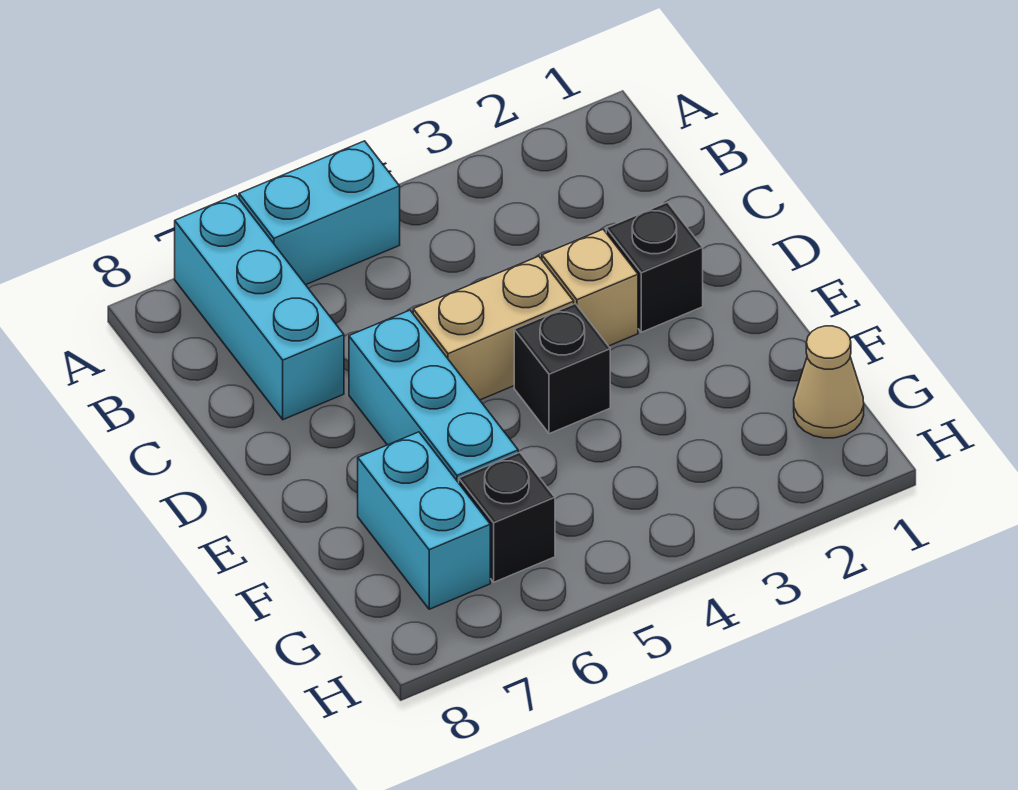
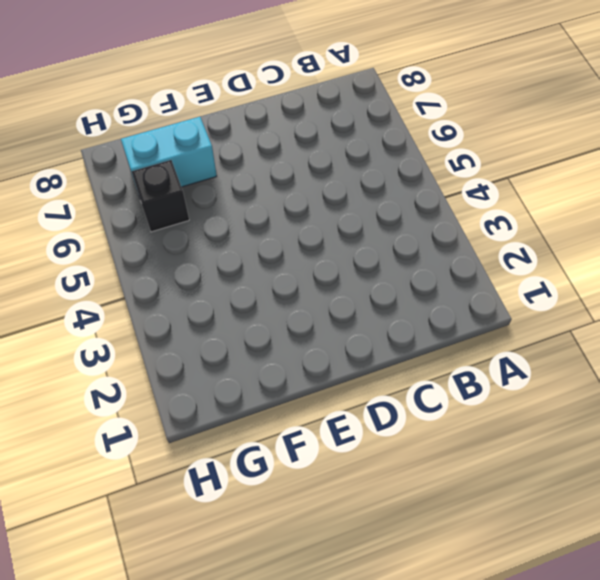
none -> cyan 1x2 brick [239,141,400,285]
none -> cyan 1x3 brick [175,195,344,420]

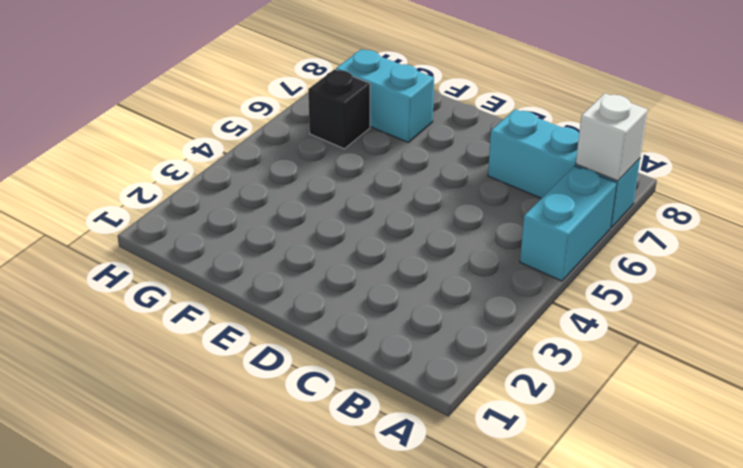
white 1x1 brick [576,93,648,181] -> none
none -> black 1x1 brick [606,202,703,332]
none -> tan 1x1 brick [542,229,638,346]

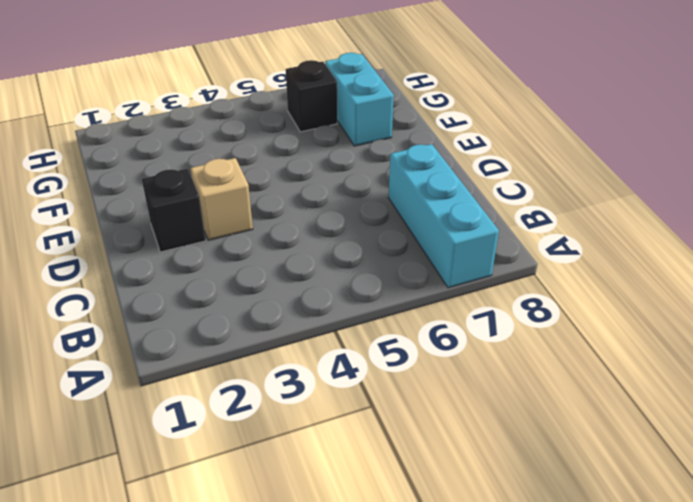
none -> cyan 1x2 brick [239,141,400,285]
none -> tan 1x2 brick [413,256,574,400]

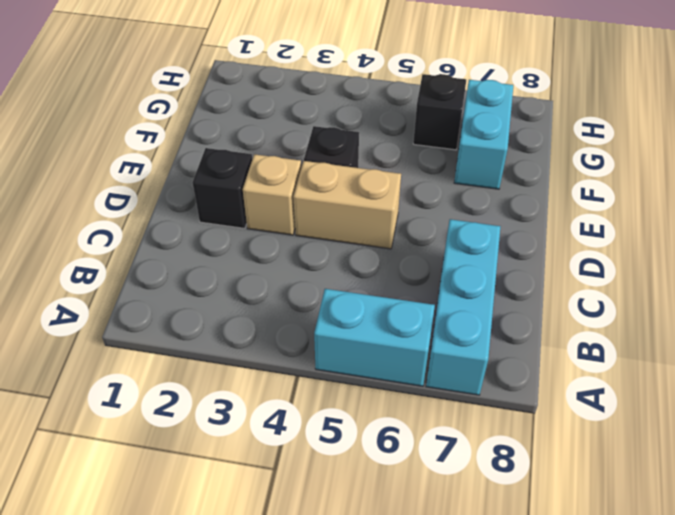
none -> cyan 1x3 brick [349,310,518,483]
none -> tan 1x1 cone [794,326,864,438]

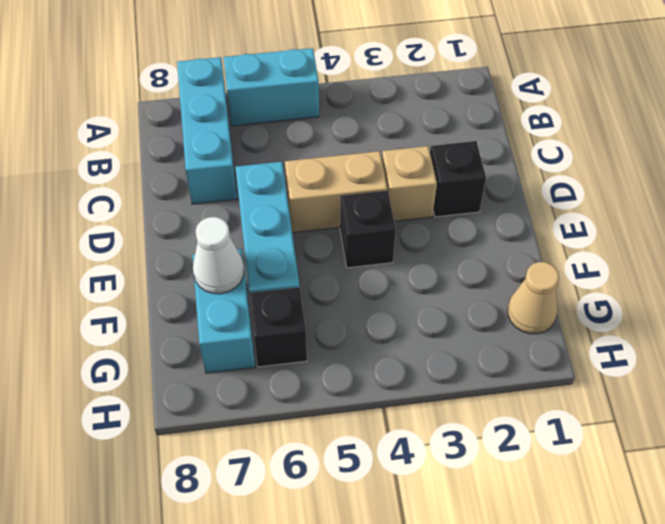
white 1x1 cone [193,217,244,294] -> none

